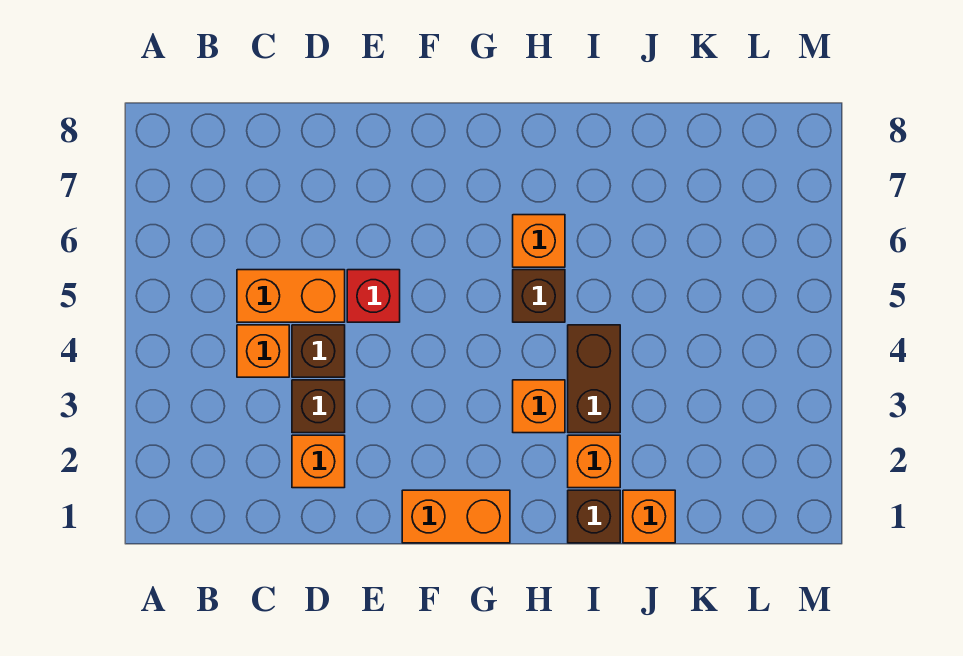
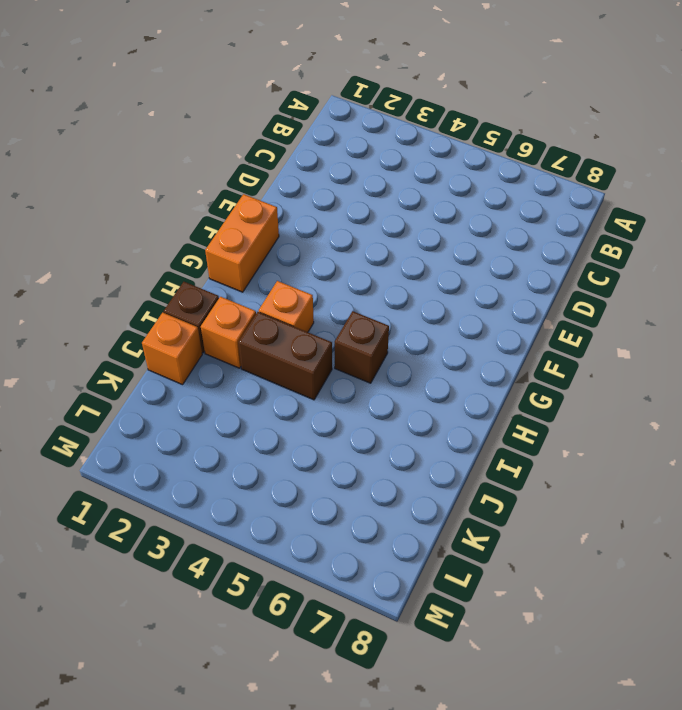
none -> orange 1x1 brick [237,325,289,377]
none -> orange 1x2 brick [237,270,345,322]
none -> orange 1x1 brick [292,435,345,488]

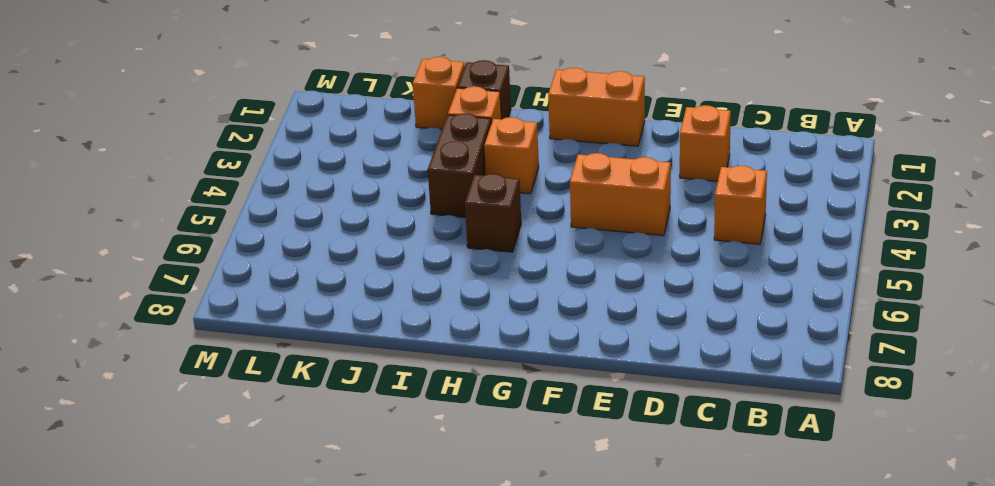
orange 1x2 brick [570,153,671,236] -> orange 1x2 brick moved to [237,270,345,322]
none -> brown 1x1 brick [292,380,345,433]
none -> brown 1x1 brick [292,325,345,377]
none -> red 1x1 brick [347,270,400,322]

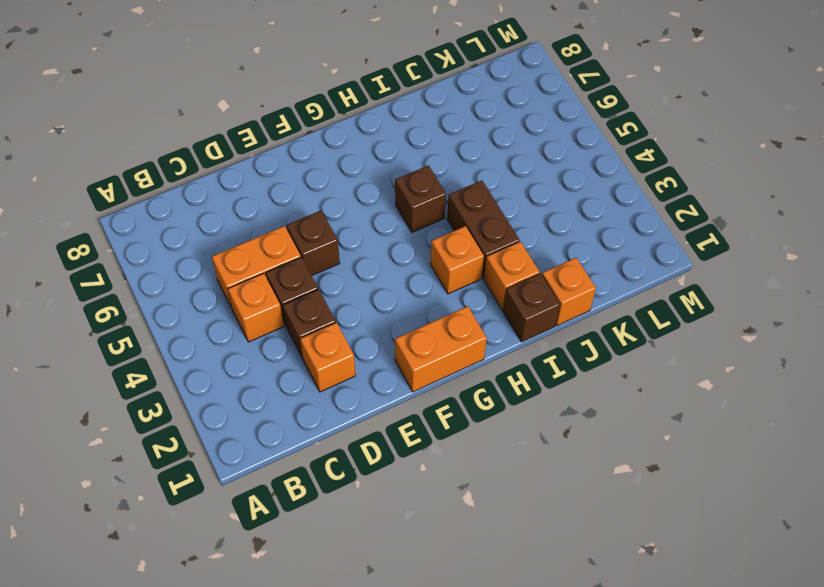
brown 1x1 brick [287,211,340,276] -> red 1x1 brick [347,270,400,322]
none -> orange 1x1 brick [513,215,565,267]

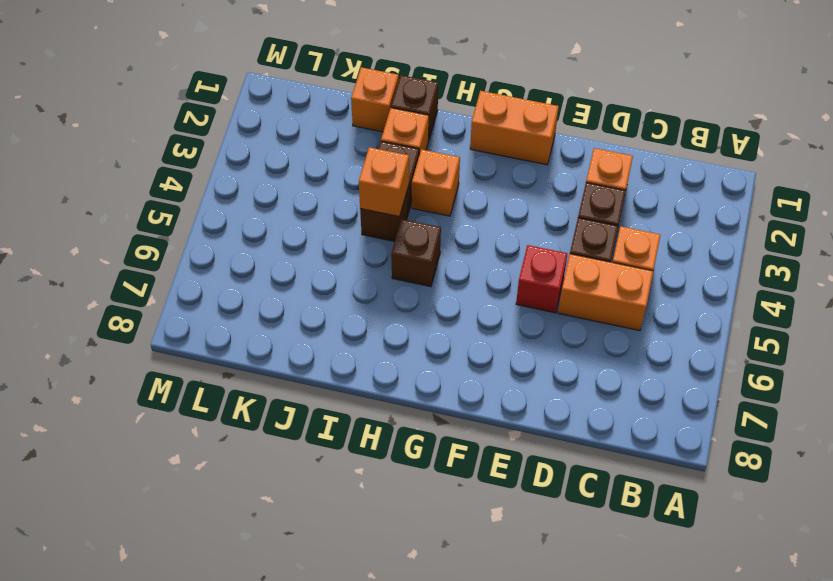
orange 1x1 brick [359,147,409,217] -> orange 1x1 brick moved to [513,215,565,267]

